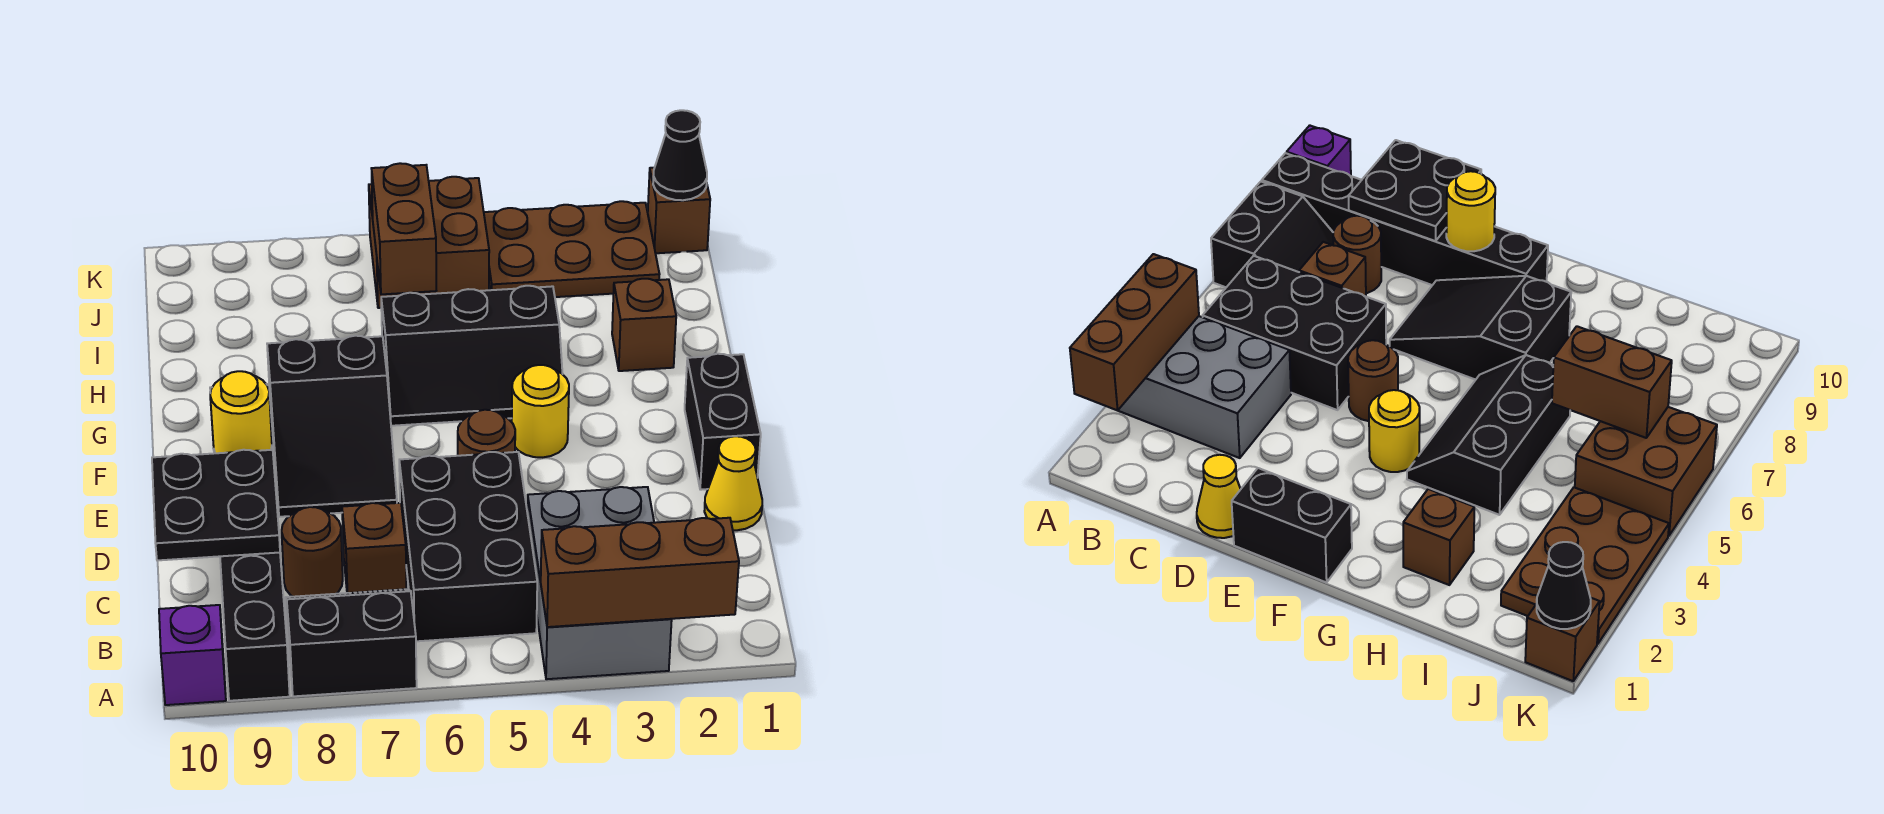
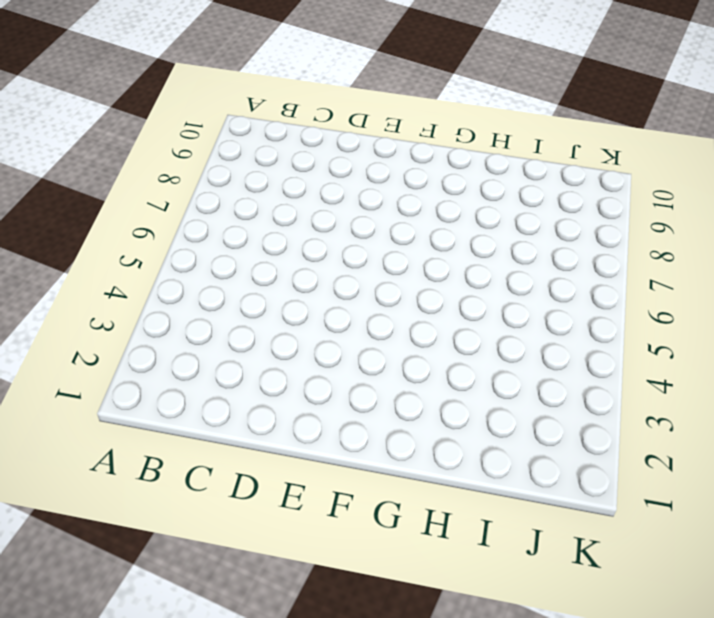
none -> grey 2x3 brick [527,487,672,679]
none -> black 2x2 slope [285,589,417,696]
none -> black 1x6 brick [210,384,290,701]

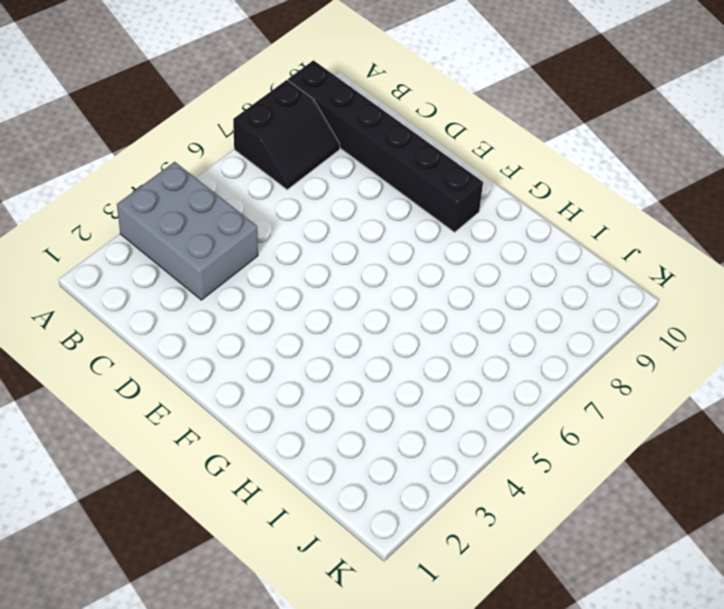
none -> purple 1x1 brick [159,605,226,705]
none -> black 2x3 brick [399,452,537,641]
none -> brown 1x1 brick [342,503,406,593]

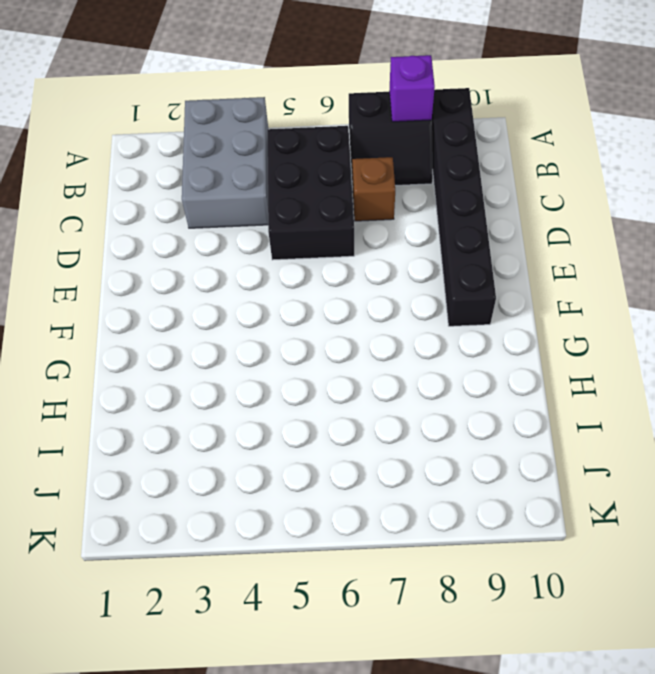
purple 1x1 brick [389,55,435,122] -> purple 1x1 brick moved to [159,605,226,705]
none -> brown 1x1 round brick [282,507,343,597]
none -> yellow 1x1 cone [704,436,762,530]
none -> black 1x2 brick [685,354,761,490]

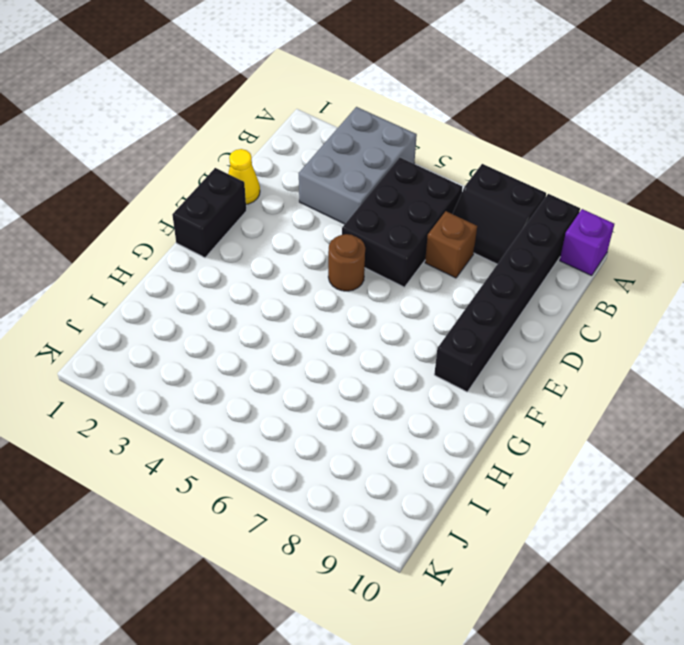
none -> brown 1x1 round brick [282,507,343,597]
none -> black 2x3 slope [267,336,397,517]
none -> yellow 1x1 round brick [512,365,569,457]

